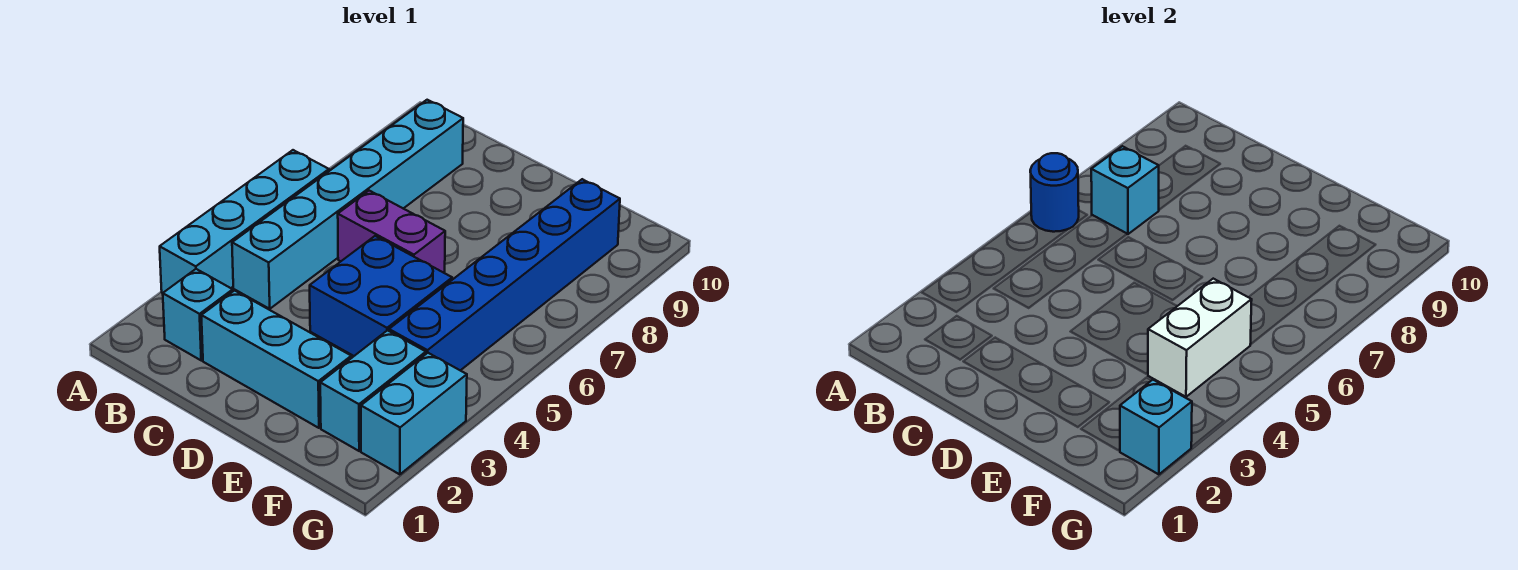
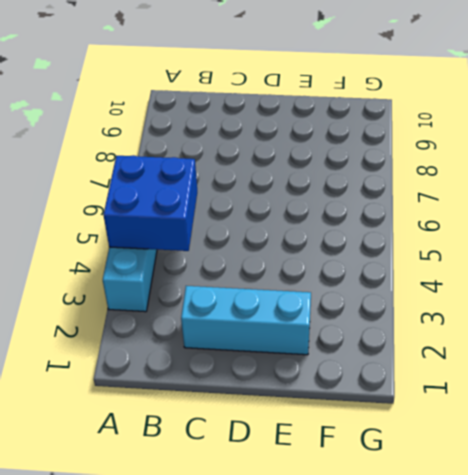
blue 2x2 brick [103,155,197,251] -> blue 2x2 brick moved to [310,236,452,356]
none -> cyan 1x1 brick [163,269,233,360]
none -> cyan 1x6 brick [232,100,463,309]
none -> purple 1x2 brick [338,191,445,273]

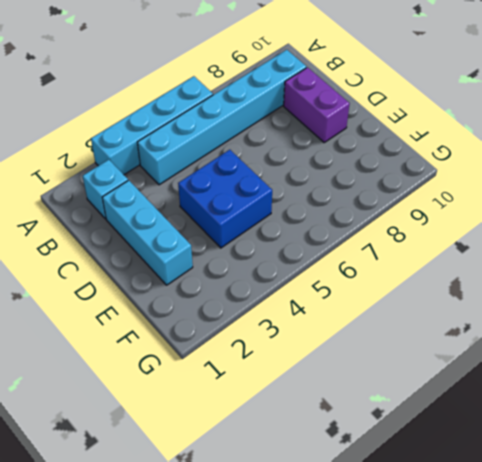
purple 1x2 brick [284,67,350,142] -> purple 1x2 brick moved to [338,191,445,273]
none -> cyan 1x2 brick [320,330,426,451]
none -> blue 1x6 brick [389,179,620,370]
none -> cyan 1x2 brick [361,353,467,474]

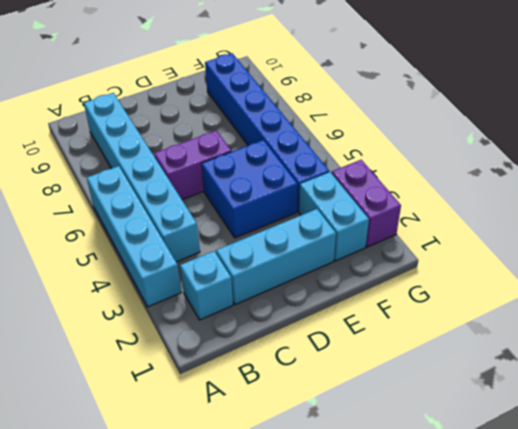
purple 1x2 brick [332,160,401,247] -> cyan 1x2 brick [361,353,467,474]
none -> blue 1x1 round brick [1030,153,1079,232]
none -> cyan 1x1 brick [1091,146,1159,234]
none -> white 1x2 brick [1148,279,1252,397]

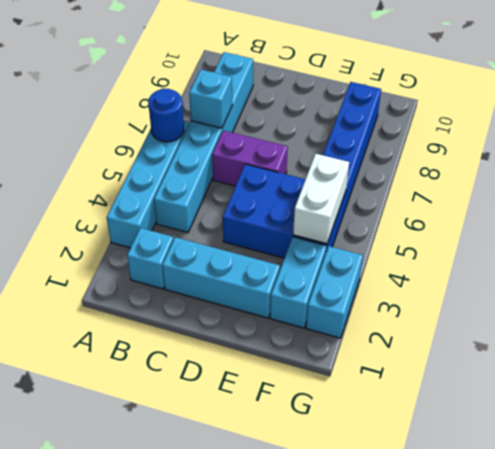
none -> cyan 1x1 brick [1120,380,1192,474]

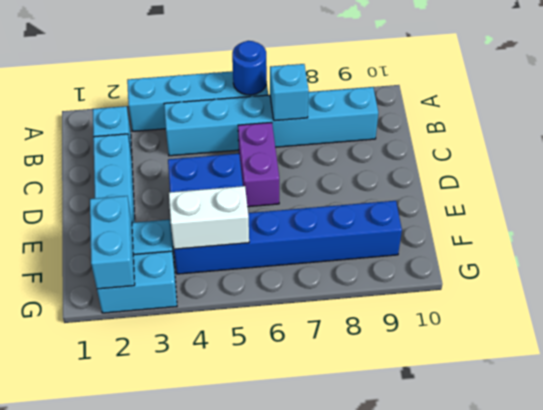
cyan 1x2 brick [90,196,135,289] -> cyan 1x1 brick [1120,380,1192,474]

